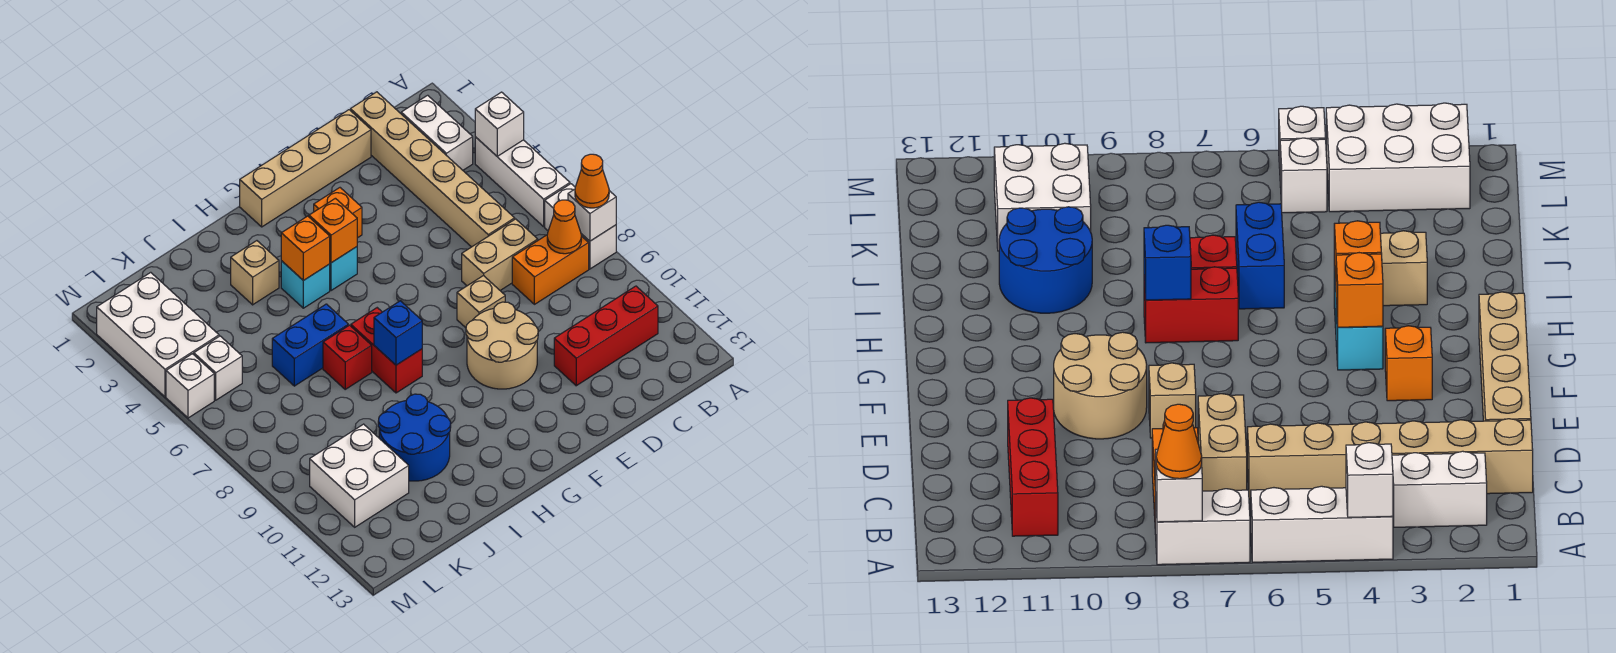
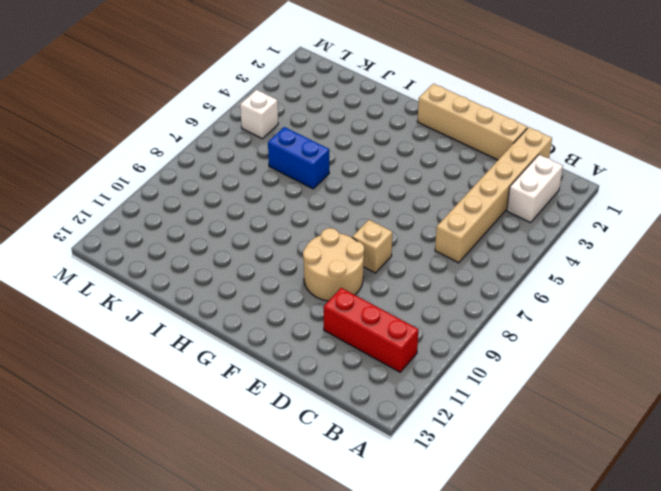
none -> white 1x3 brick [475,137,570,227]
none -> white 1x2 brick [545,184,616,269]
none -> orange 1x2 brick [512,235,589,304]

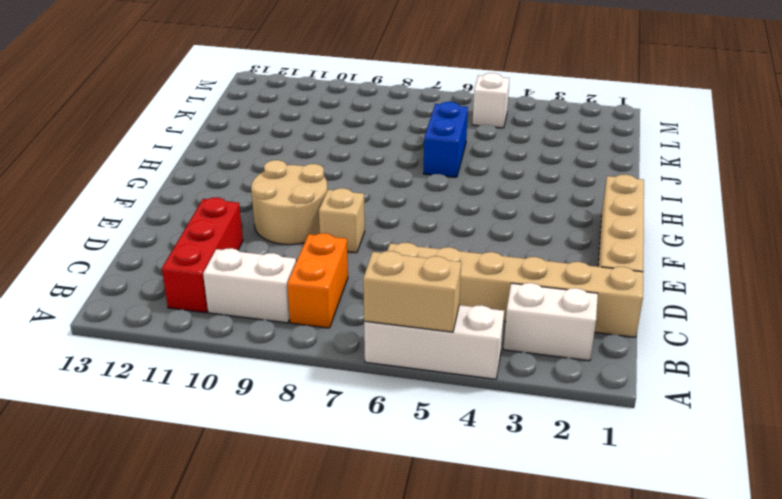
tan 1x2 brick [363,251,461,332] -> tan 1x2 brick turned to [462,219,538,290]
white 1x2 brick [203,248,296,323] -> white 1x2 brick moved to [545,184,616,269]
none -> orange 1x1 brick [314,188,362,238]
none -> cyan 1x1 brick [330,247,357,291]
none -> cyan 1x1 brick [281,261,330,308]

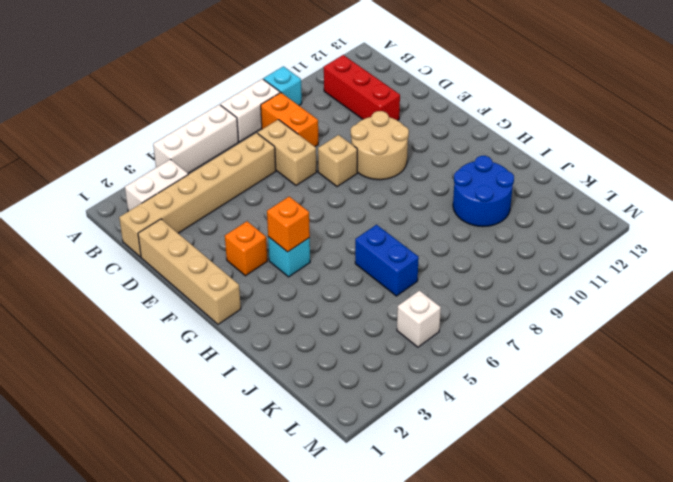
cyan 1x1 brick [263,66,302,105] -> cyan 1x1 brick moved to [281,261,330,308]
none -> red 1x2 brick [351,308,422,393]
none -> tan 1x1 brick [231,241,279,305]
none -> red 1x1 brick [323,325,372,389]

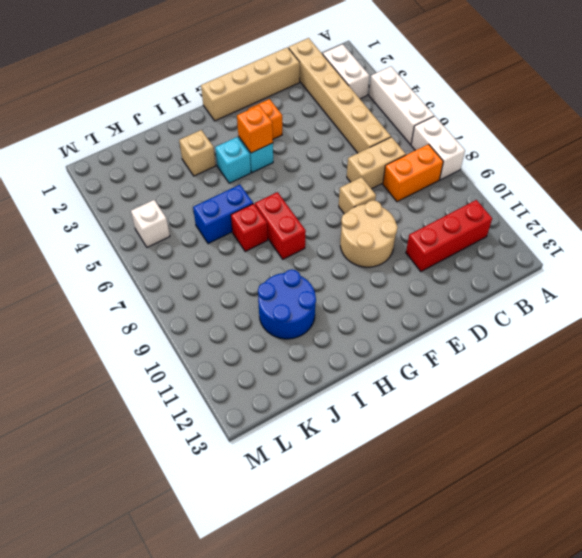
none -> white 2x2 brick [310,424,409,527]
none -> white 2x3 brick [97,272,219,397]
none -> white 1x1 brick [166,354,214,418]

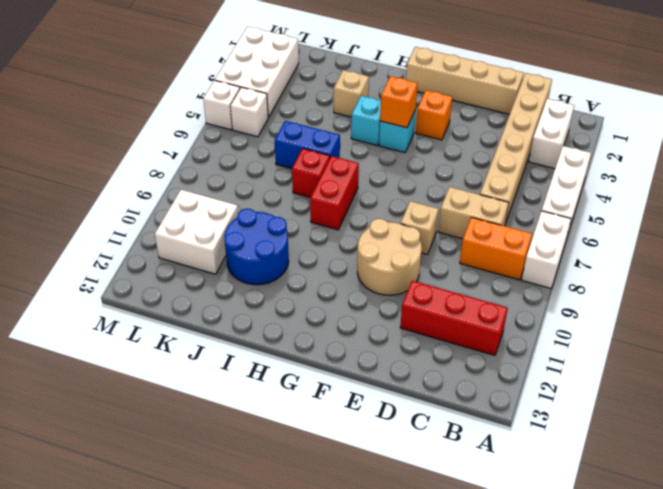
none -> white 1x1 brick [475,92,524,156]
none -> white 1x1 brick [568,189,616,241]
none -> orange 1x1 cone [547,200,581,254]

